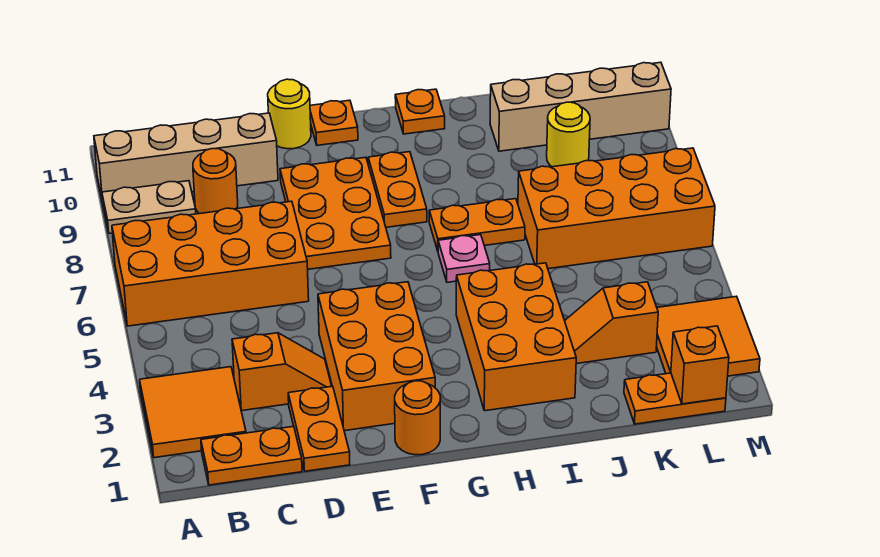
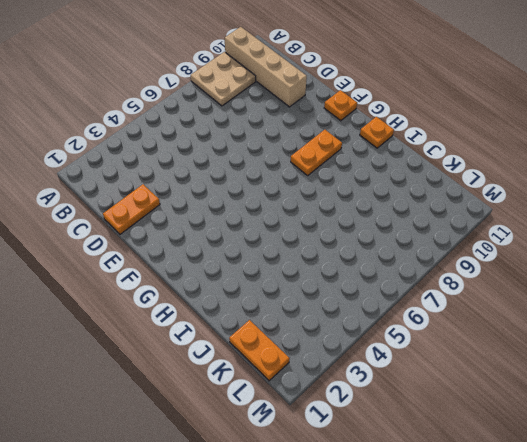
tan 2x2 plate [191,52,256,106] -> tan 1x2 plate [102,181,196,233]
none -> orange 2x2 tile [140,367,246,458]
none -> orange 2x4 brick [112,201,309,326]
none -> orange 1x2 plate [201,426,302,485]

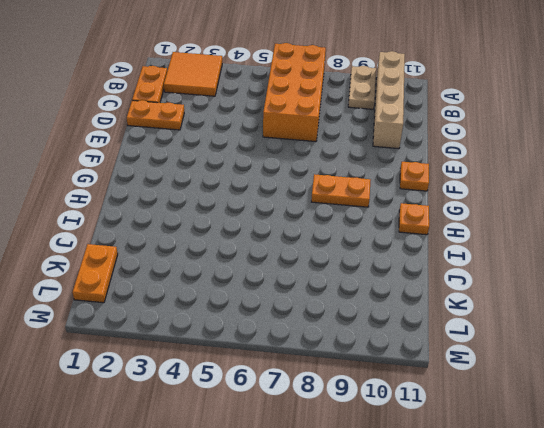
none -> orange 1x2 slope [232,333,332,411]
none -> orange 1x1 round brick [193,149,238,214]
none -> orange 2x3 brick [318,282,435,431]

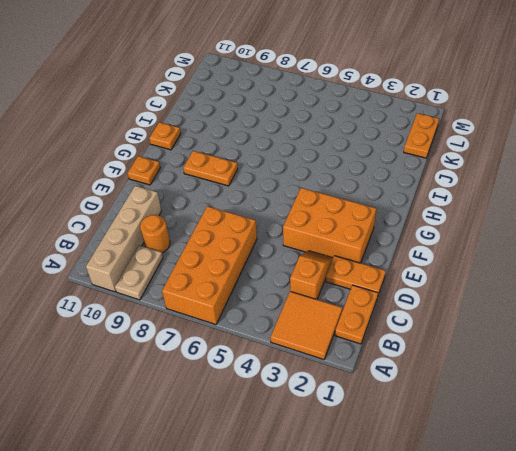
none -> orange 2x3 plate [280,157,391,269]
none -> yellow 1x1 round brick [268,79,311,149]
none -> orange 1x1 round brick [395,381,440,455]

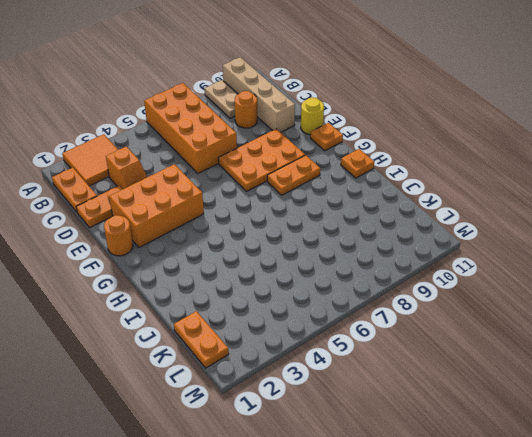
none -> orange 2x3 brick [456,263,576,411]
none -> pink 1x1 plate [438,235,490,282]
none -> orange 1x2 plate [429,199,525,250]

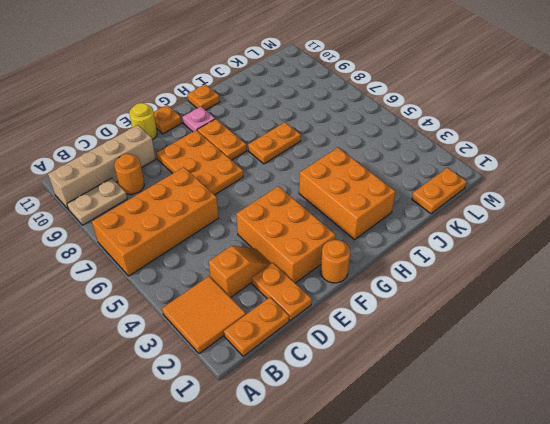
pink 1x1 plate [182,107,215,132] -> pink 1x1 plate moved to [438,235,490,282]
none -> orange 1x2 slope [565,282,658,364]
none -> orange 2x4 brick [518,148,715,269]
none -> tan 1x4 brick [490,62,671,151]

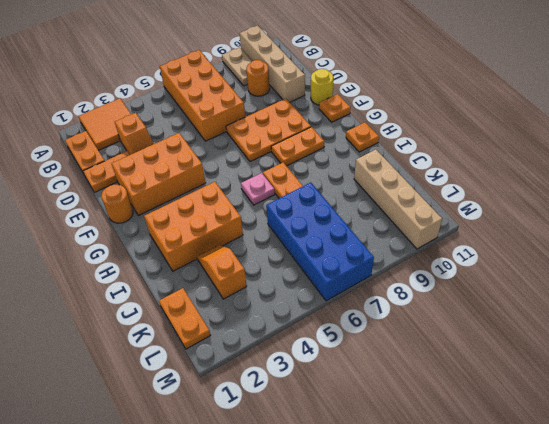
blue 2x4 brick [266,183,374,301] -> orange 2x4 brick [518,148,715,269]
none -> yellow 1x1 round brick [547,102,590,167]
none -> orange 2x2 tile [656,296,760,376]
none -> orange 1x1 brick [671,326,729,404]

